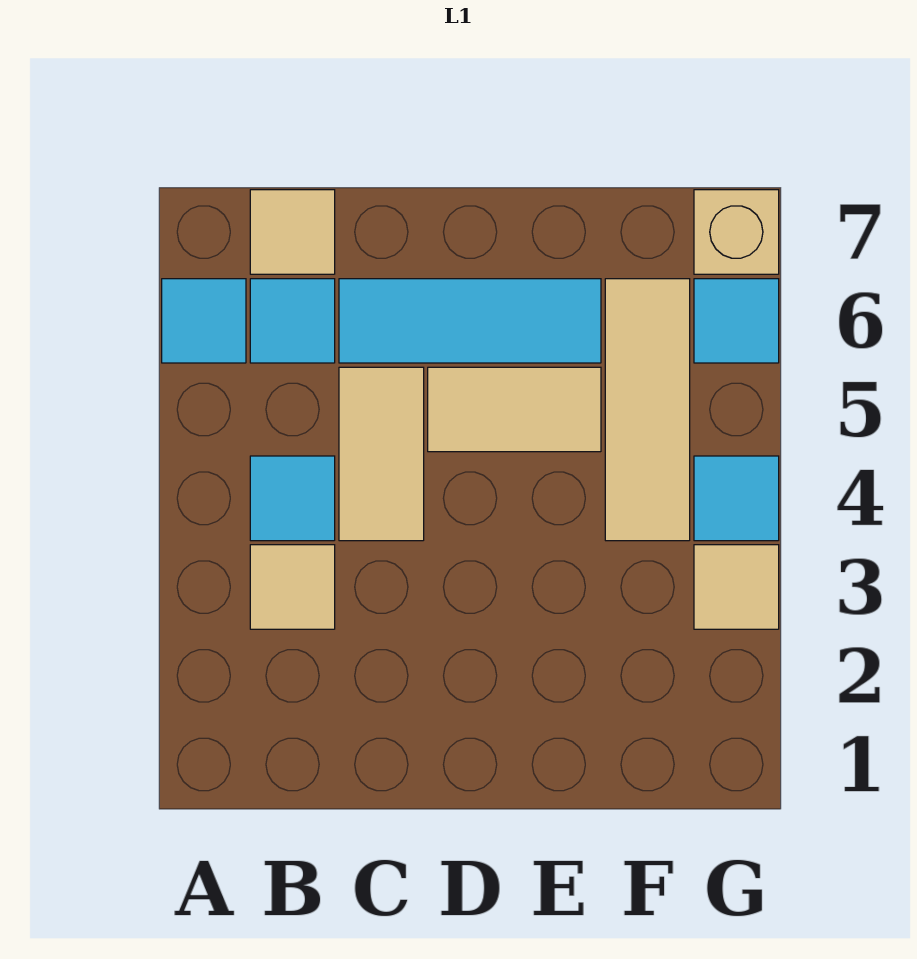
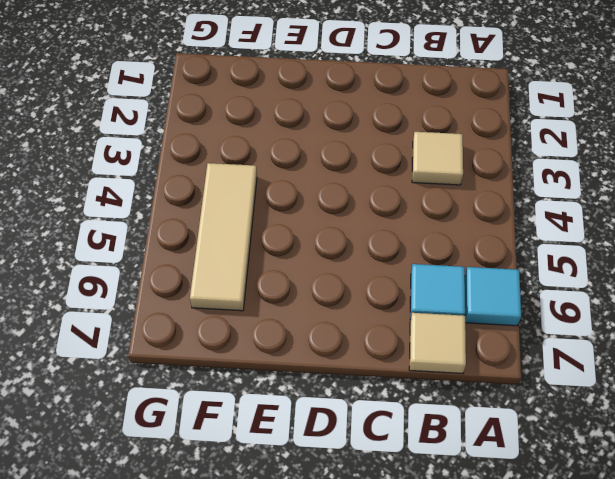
none -> cyan 1x1 tile [250,456,335,541]
none -> tan 1x2 tile [339,367,424,541]
none -> cyan 1x3 tile [339,279,601,363]

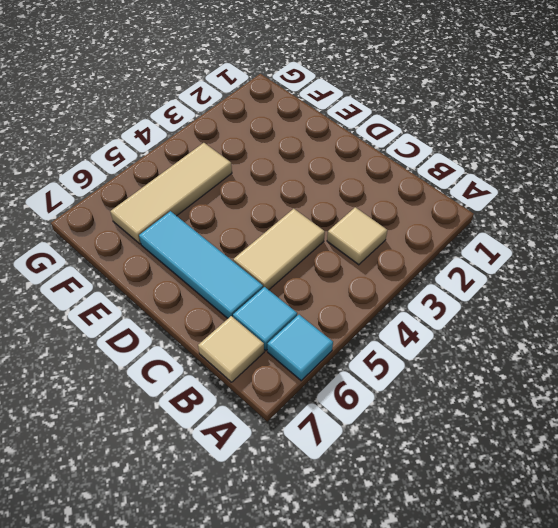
none -> cyan 1x1 tile [250,456,335,541]
none -> tan 1x2 tile [428,367,601,452]
none -> tan 1x1 tile [694,545,779,629]

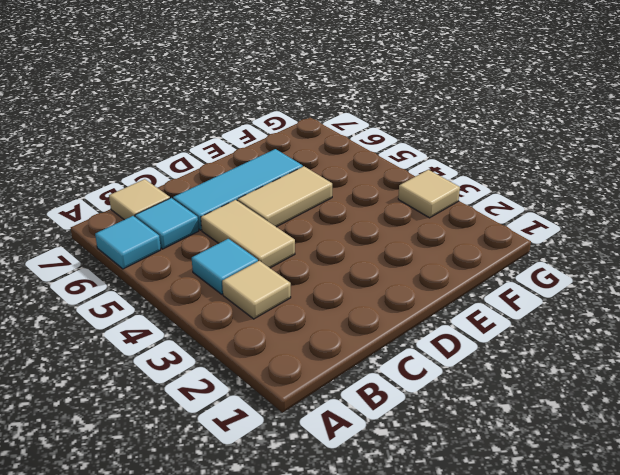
none -> tan 1x3 tile [605,279,690,541]
none -> cyan 1x1 tile [694,456,779,541]
none -> cyan 1x1 tile [694,279,779,363]

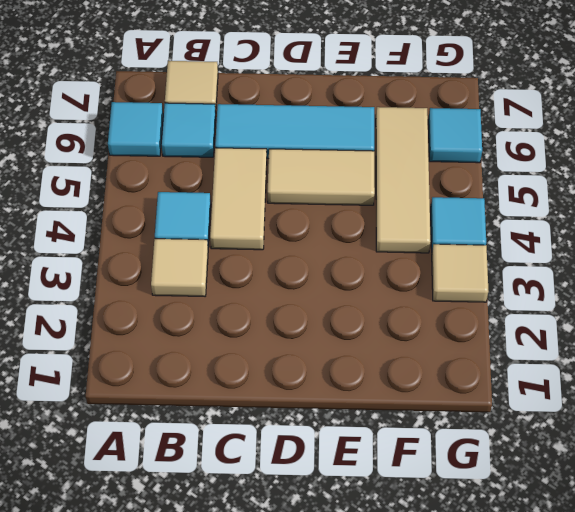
none -> tan 1x1 brick [694,190,779,274]

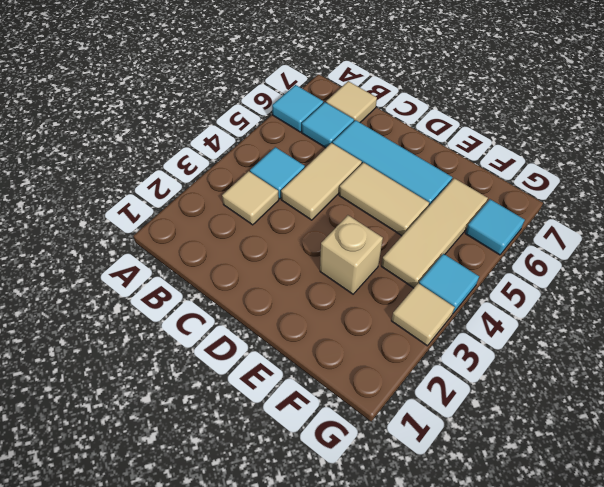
tan 1x1 brick [320,215,383,294] -> tan 1x1 brick moved to [694,190,779,274]

